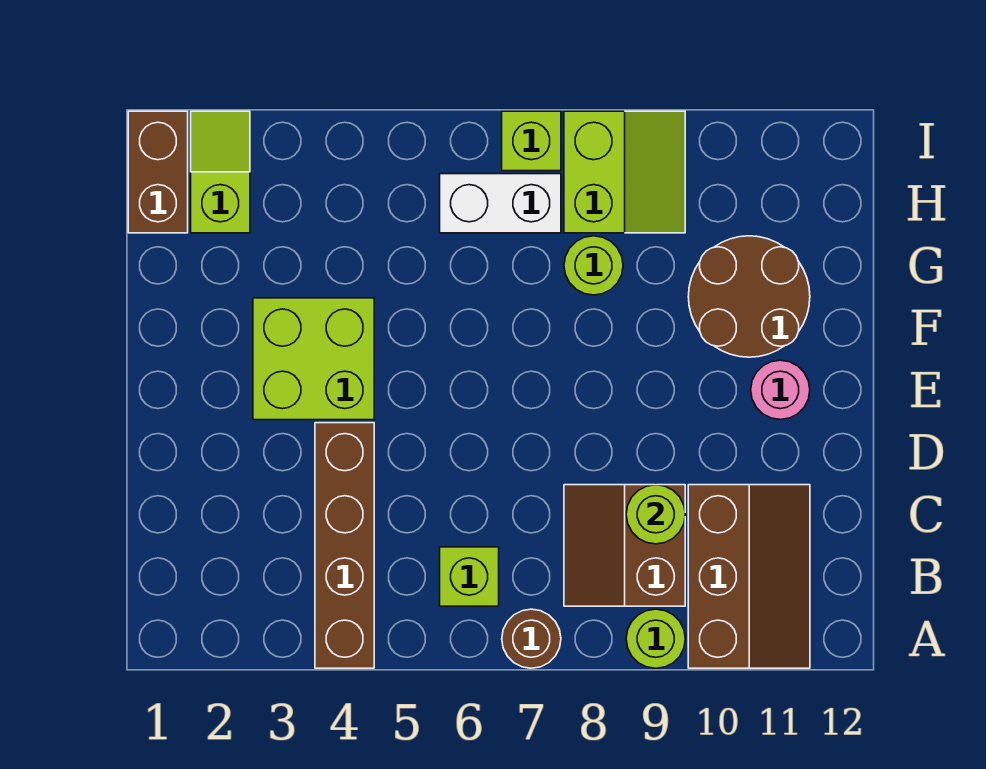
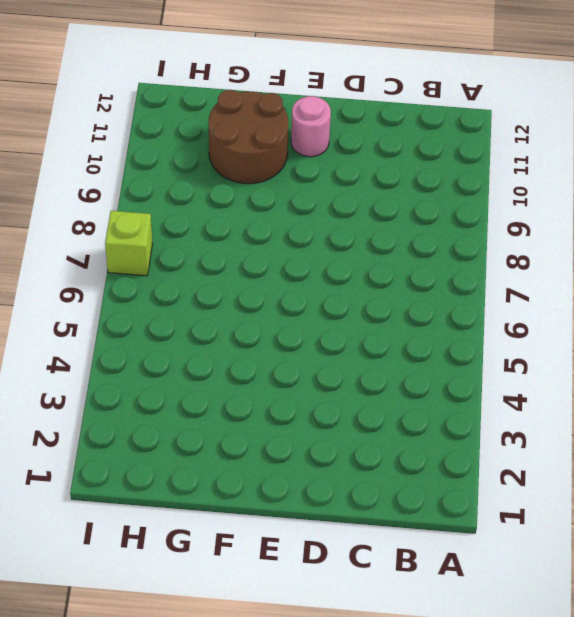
none -> brown 1x4 brick [315,423,374,668]
none -> brown 1x1 round brick [502,609,561,668]
none -> lime 1x1 round brick [626,609,685,668]

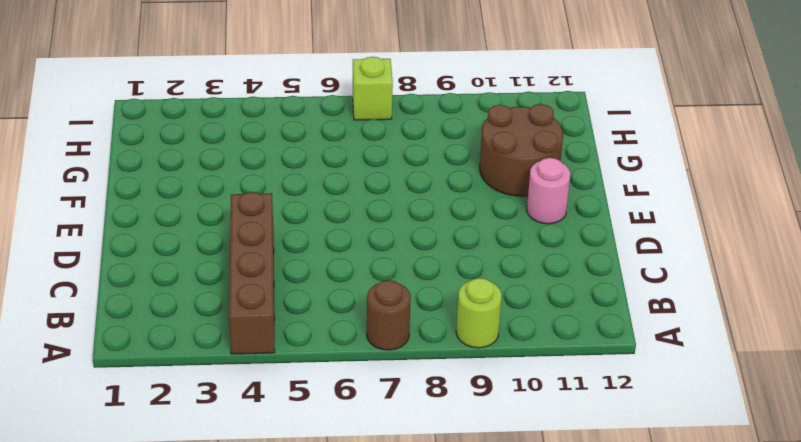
none -> brown 2x3 slope [688,485,810,668]
none -> lime 1x1 brick [440,547,499,606]
none -> brown 2x2 slope [564,485,685,606]

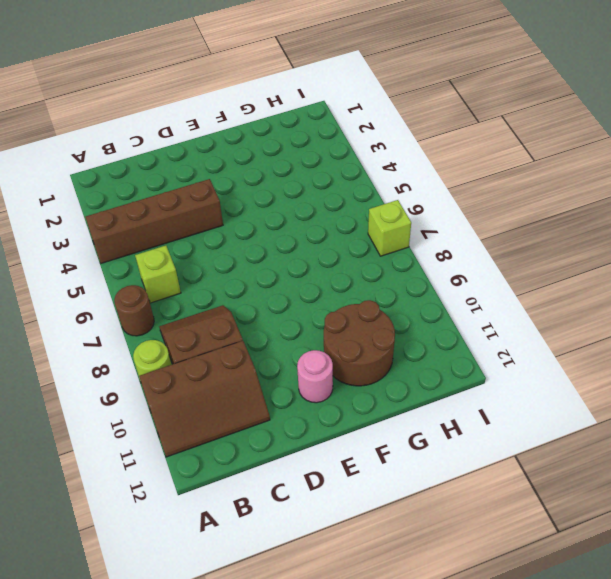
none -> lime 2x2 brick [253,298,374,420]
none -> lime 1x1 round brick [564,236,623,295]
none -> brown 1x2 brick [128,111,188,233]

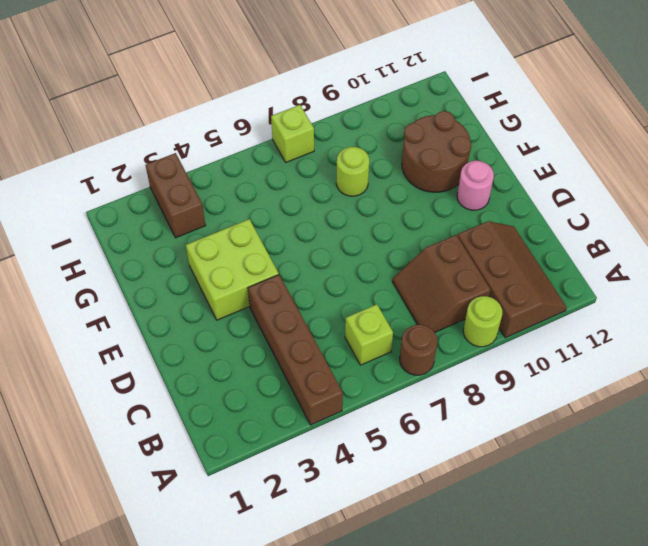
brown 1x2 brick [146,153,206,238] -> brown 1x2 brick moved to [128,111,188,233]
none -> lime 1x2 slope [191,111,250,233]
none -> white 1x2 brick [440,174,561,233]
none -> lime 2x2 slope [564,111,685,233]

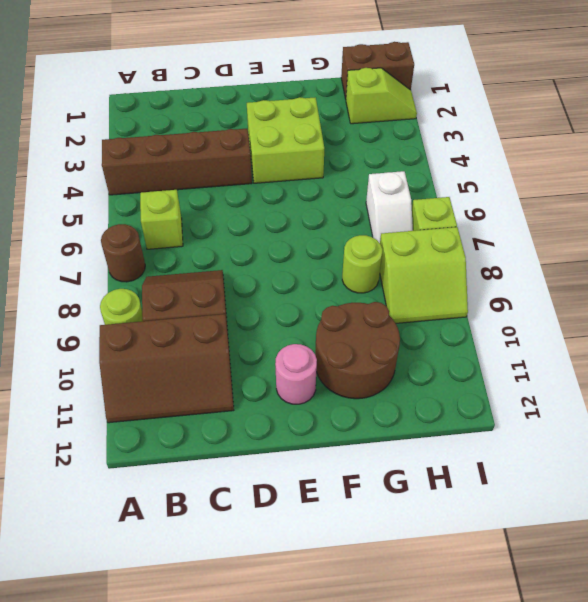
white 1x2 slope [366,171,413,243] -> white 1x2 brick [440,174,561,233]
none -> lime 1x1 round brick [626,485,685,544]

